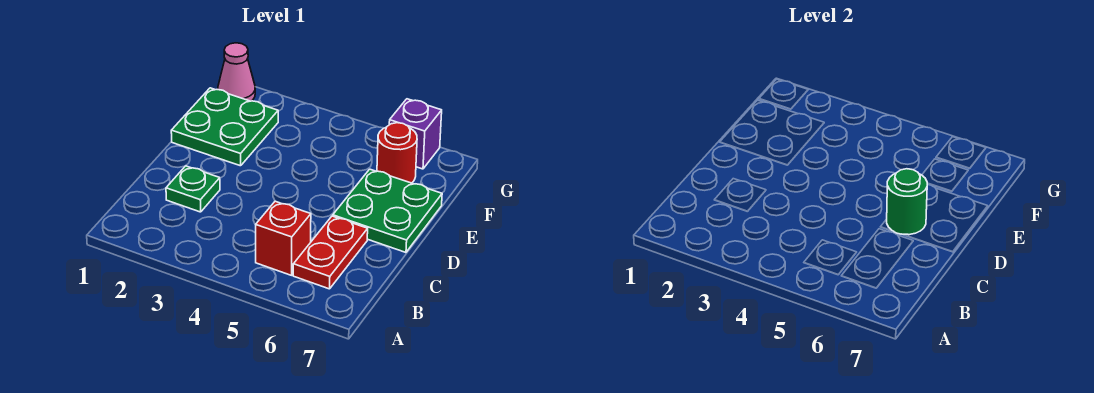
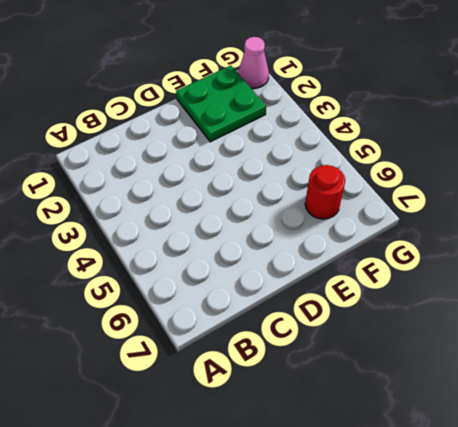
none -> red 1x1 brick [256,201,311,275]
none -> red 1x2 plate [293,216,368,289]

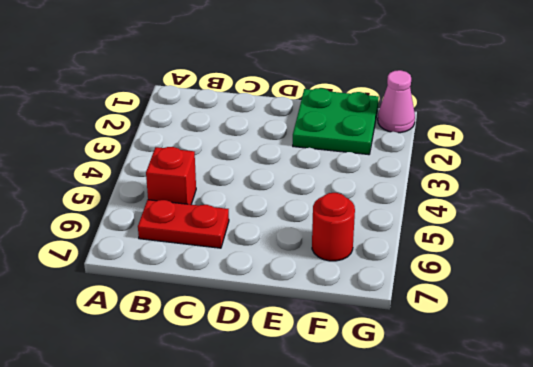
none -> green 1x1 plate [166,166,220,212]
none -> green 2x2 plate [333,169,442,252]

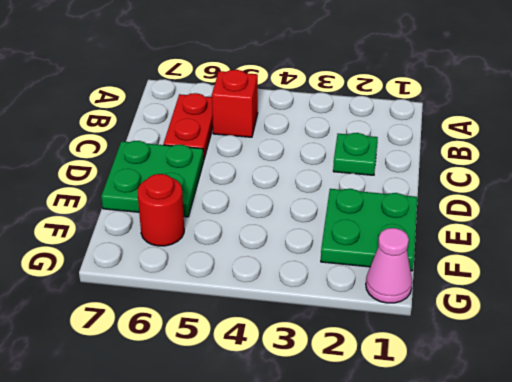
none -> purple 1x1 brick [389,99,442,169]
none -> green 1x1 round brick [887,169,927,235]

